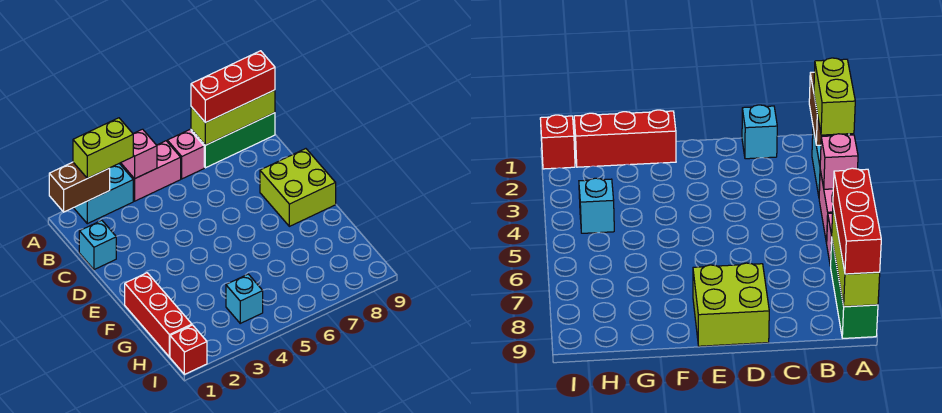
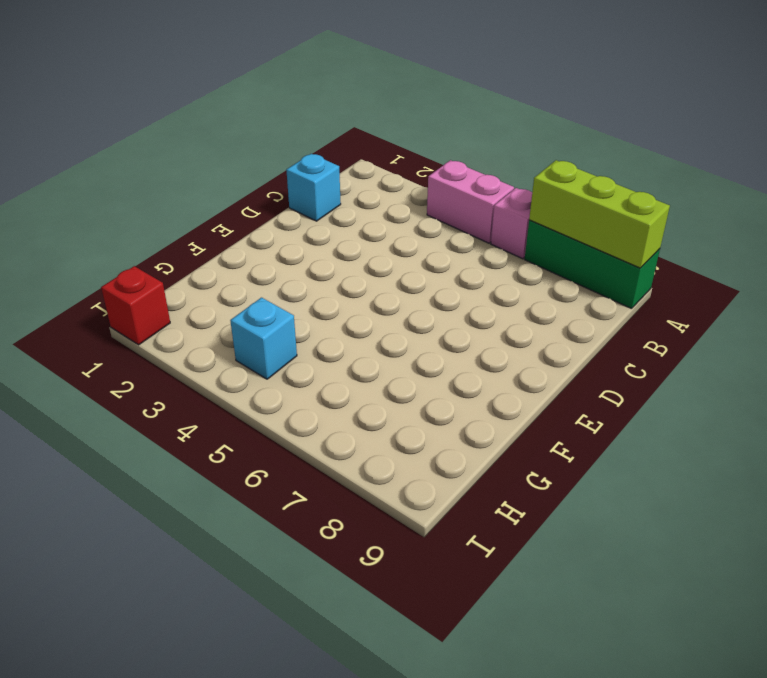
none -> cyan 1x2 brick [74,164,133,224]
none -> lime 2x2 brick [260,149,336,226]
none -> red 1x3 brick [125,273,192,357]

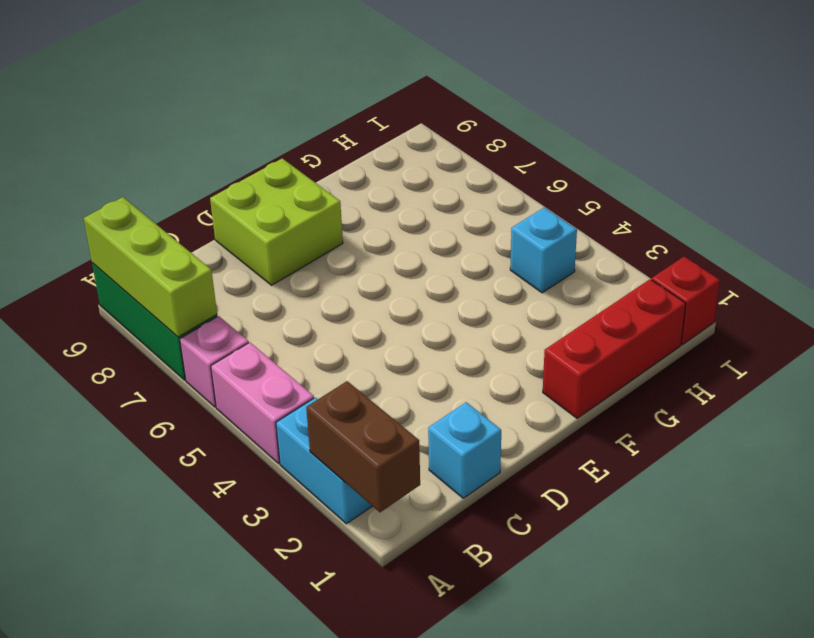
none -> pink 1x1 brick [121,129,157,179]
none -> lime 1x2 brick [73,118,133,178]
none -> red 1x3 brick [191,51,275,123]

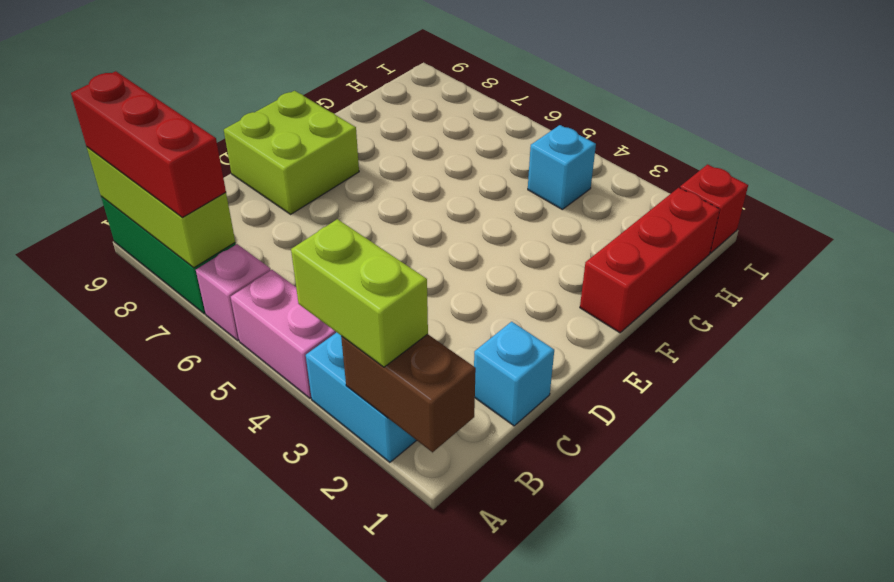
none -> pink 1x1 brick [121,129,157,179]

